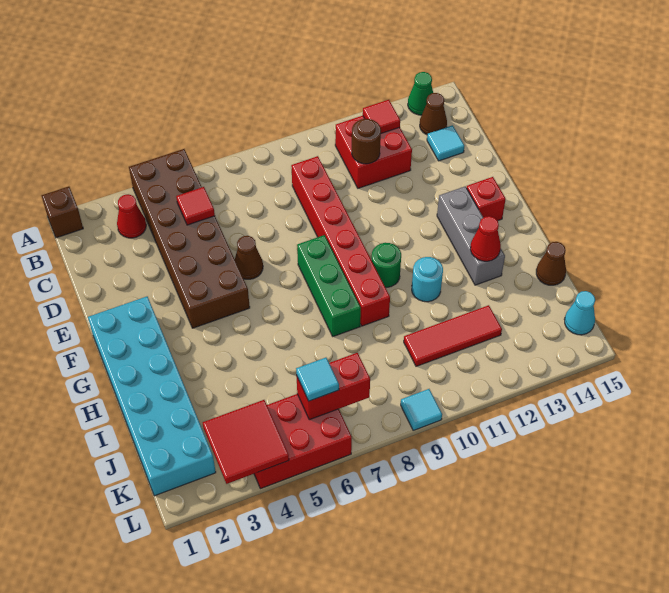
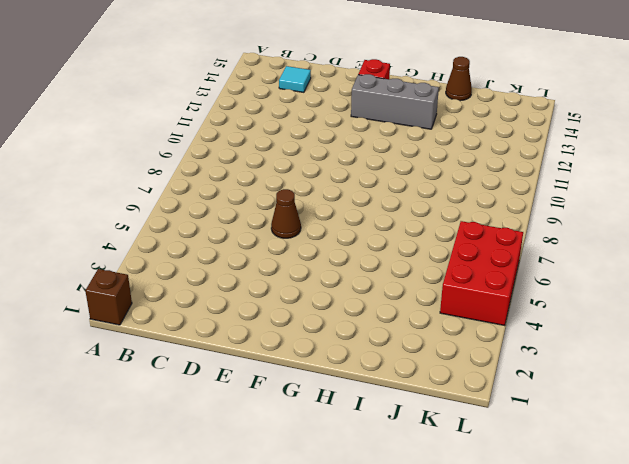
none -> brown 2x6 brick [129,149,250,328]
none -> green 1x1 cone [408,72,433,115]
none -> red 1x1 cone [117,194,146,238]

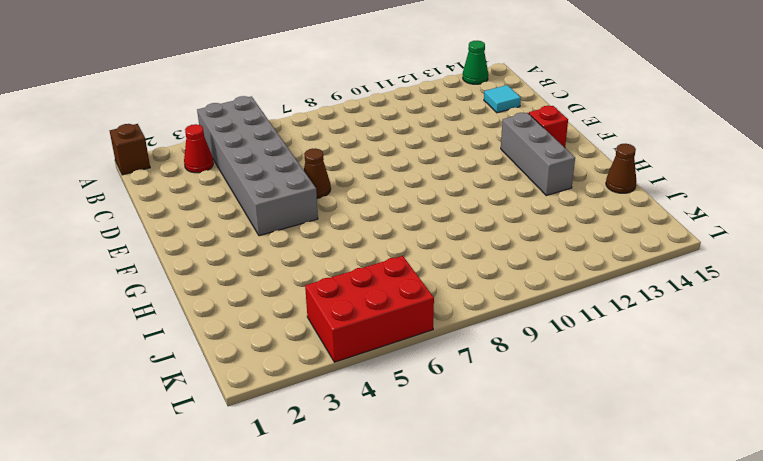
grey 2x6 brick [197,96,318,236] -> brown 2x6 brick [129,149,250,328]
none -> red 2x2 brick [335,116,412,188]
none -> brown 1x1 cone [420,93,447,135]
none -> red 1x6 brick [291,156,390,326]

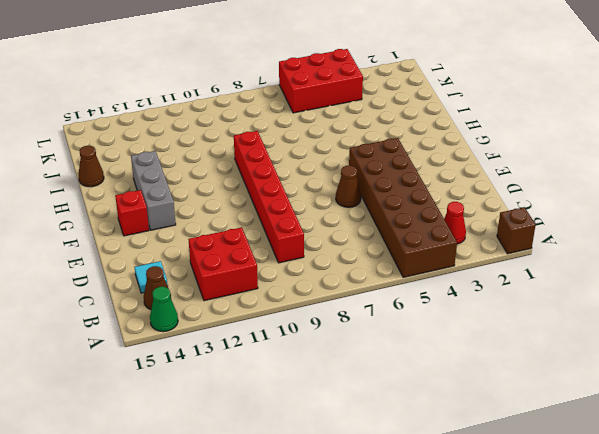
none -> cyan 2x6 brick [88,297,216,496]
none -> green 1x3 brick [297,235,361,336]
none -> green 1x1 round brick [371,243,401,287]

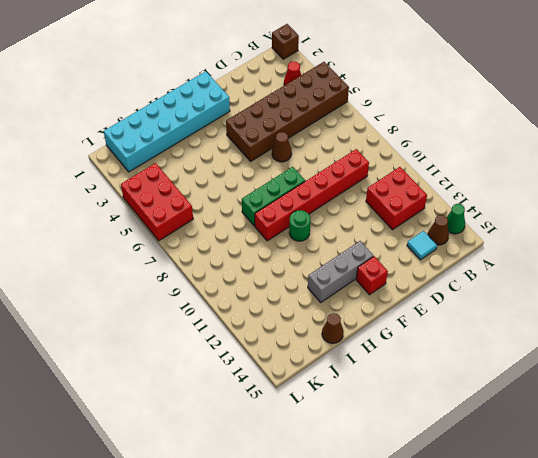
none -> cyan 1x1 round brick [412,257,443,302]
none -> red 1x3 tile [404,305,502,366]
none -> cyan 1x1 cone [564,291,595,335]

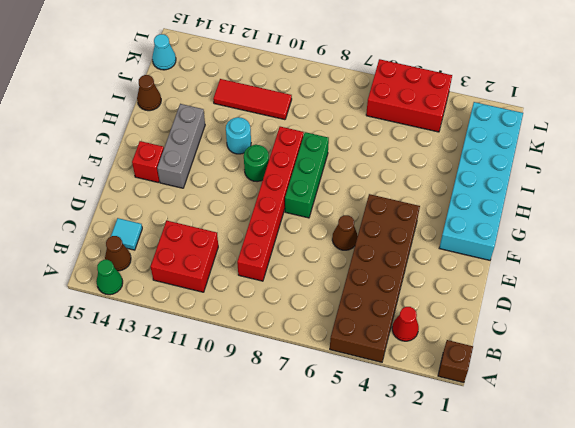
none -> cyan 1x1 tile [401,389,442,430]
none -> red 1x1 tile [363,100,400,133]
none -> red 1x1 tile [176,187,215,225]

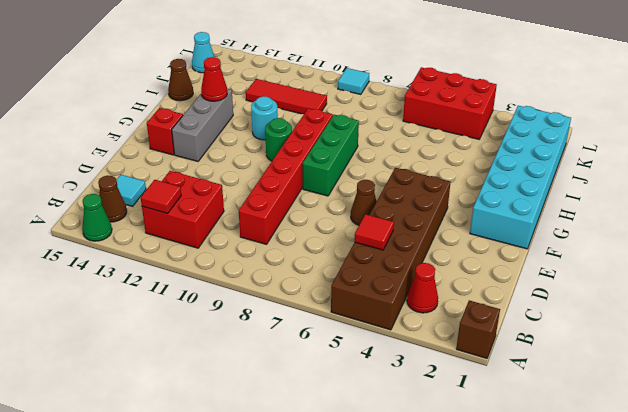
none -> brown 1x1 round brick [352,119,381,164]
none -> red 2x2 tile [203,400,289,484]
none -> red 1x2 brick [296,353,370,420]

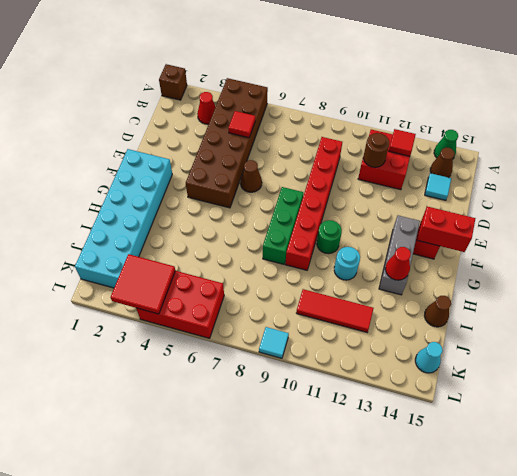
red 1x2 brick [417,207,475,252] -> red 1x2 brick moved to [296,353,370,420]
none -> cyan 1x1 tile [296,358,339,401]

